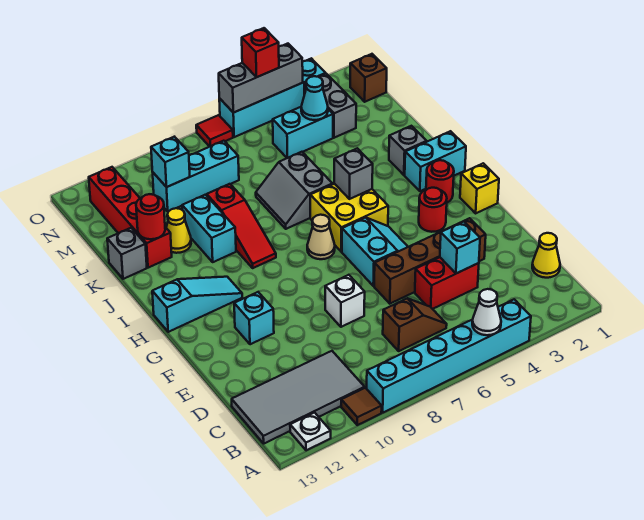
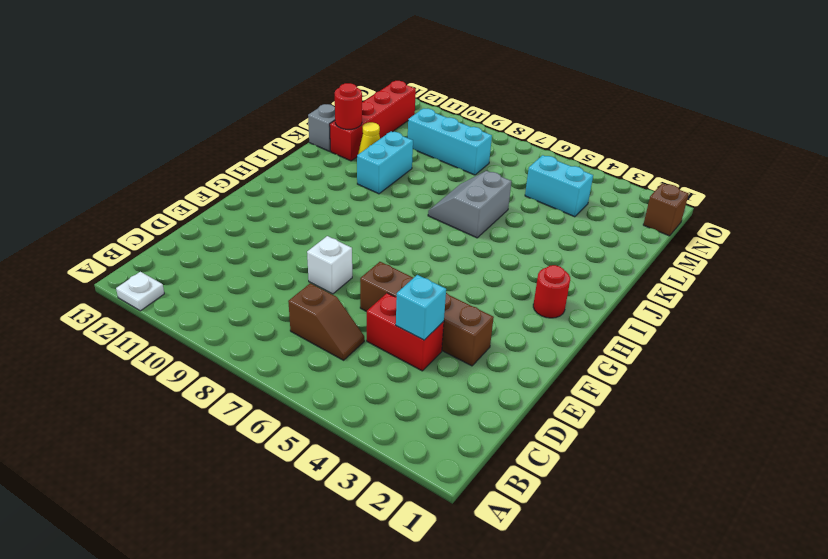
none -> cyan 1x6 brick [367,299,531,413]
none -> brown 1x1 tile [341,388,382,425]
none -> grey 2x4 tile [232,351,365,443]
none -> yellow 1x1 cone [532,233,560,278]

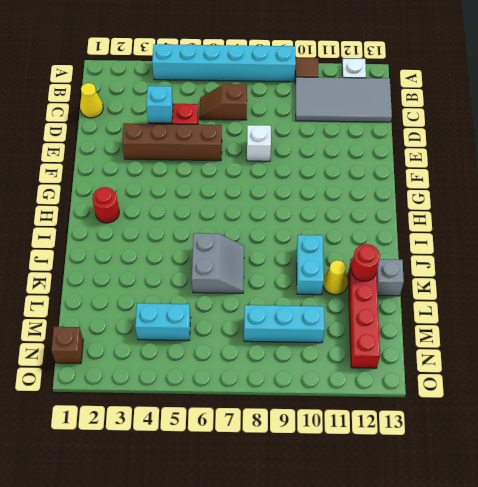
none -> cyan 2x2 slope [342,217,408,286]
none -> cyan 1x1 brick [234,292,274,344]
none -> yellow 1x1 brick [460,163,499,213]
none -> red 1x1 round brick [419,188,447,232]

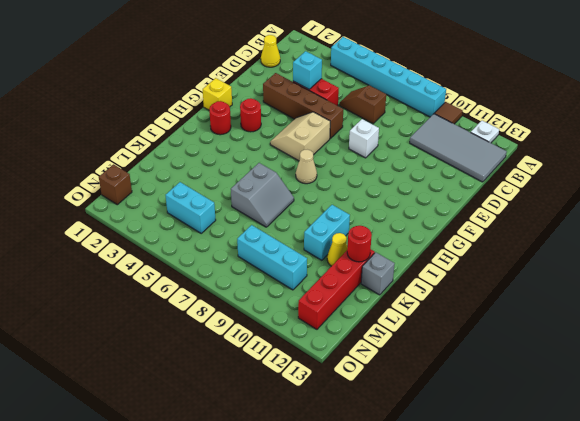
tan 2x2 slope [270,112,330,161] -> cyan 2x2 slope [342,217,408,286]
none -> cyan 1x1 brick [234,292,274,344]
none -> yellow 2x2 brick [310,184,388,252]
none -> cyan 1x3 slope [152,277,242,332]
none -> cyan 1x2 brick [405,131,466,191]

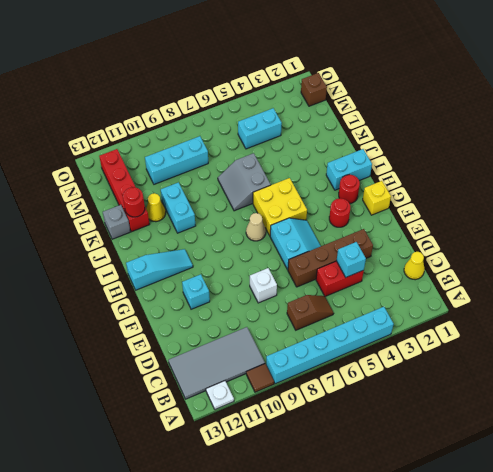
none -> red 1x3 slope [207,184,276,268]
none -> grey 1x1 brick [389,126,427,175]
none -> grey 1x2 brick [304,74,356,138]
none -> cyan 1x4 brick [219,58,326,137]

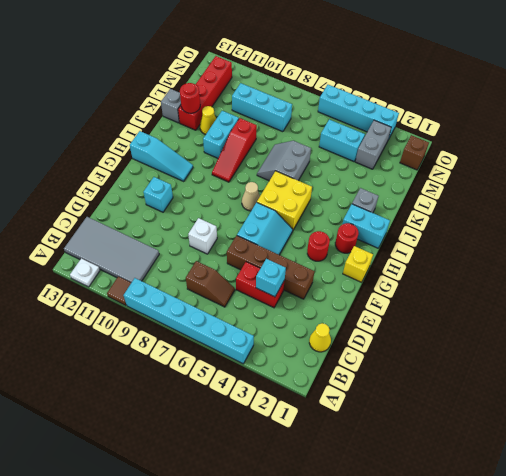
none -> red 1x1 tile [196,115,233,147]
none -> white 1x1 cone [472,289,501,335]
none -> grey 1x1 brick [334,148,373,199]
none -> cyan 1x1 cone [301,76,328,120]

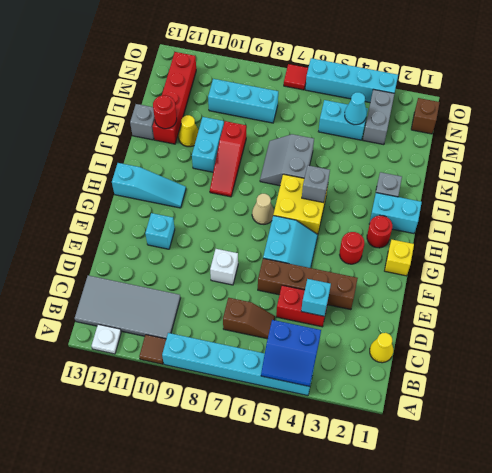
blue 2x2 slope [261,320,321,387] -> white 1x1 cone [472,289,501,335]
none -> cyan 1x1 brick [151,137,190,187]
none -> grey 1x3 brick [219,44,303,113]
none -> red 1x1 brick [242,28,279,77]

